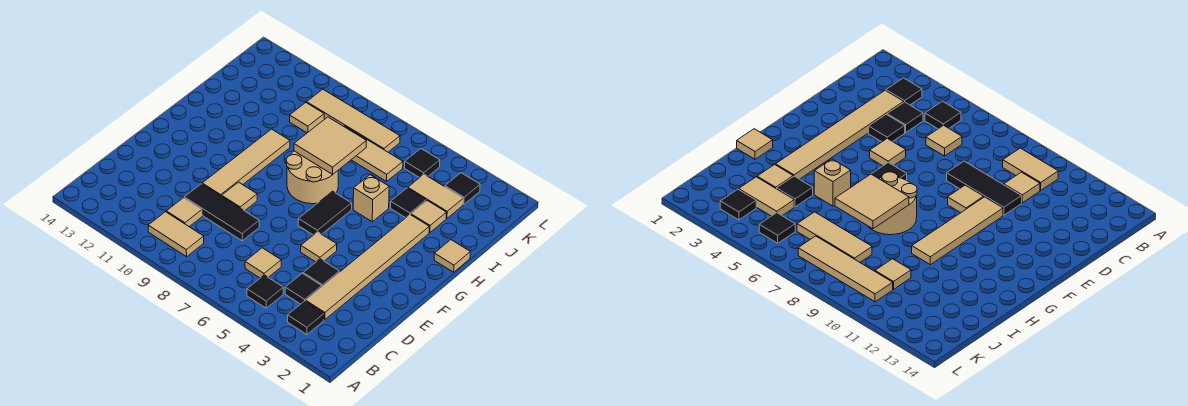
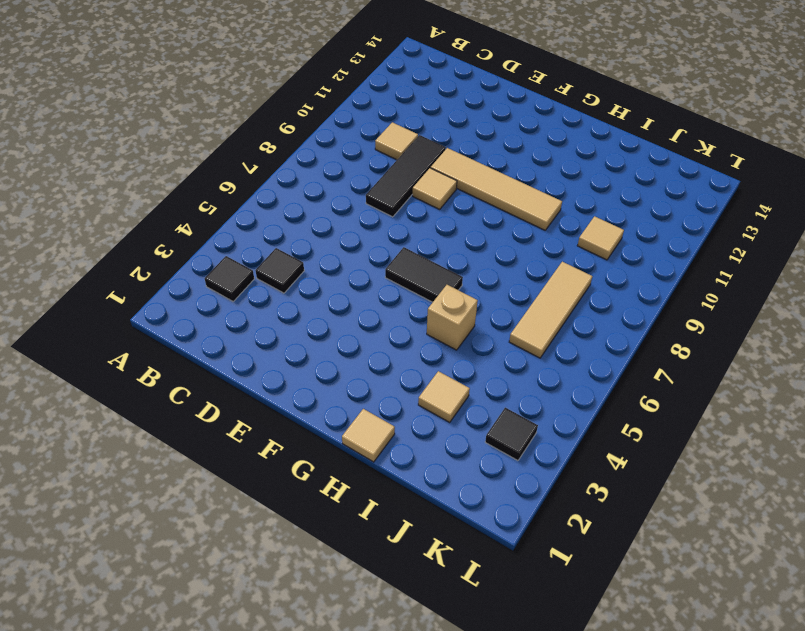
none -> black 1x1 tile [247,275,283,308]
none -> tan 1x2 tile [148,212,204,257]
none -> tan 1x6 tile [306,215,429,320]

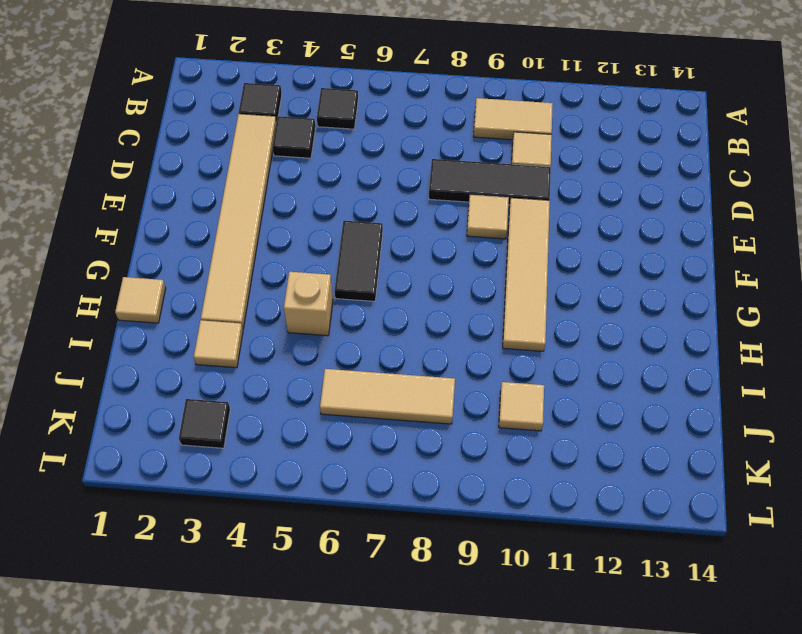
none -> tan 1x1 tile [245,248,281,278]
none -> black 1x1 tile [303,259,339,286]
none -> tan 1x1 tile [301,232,337,262]

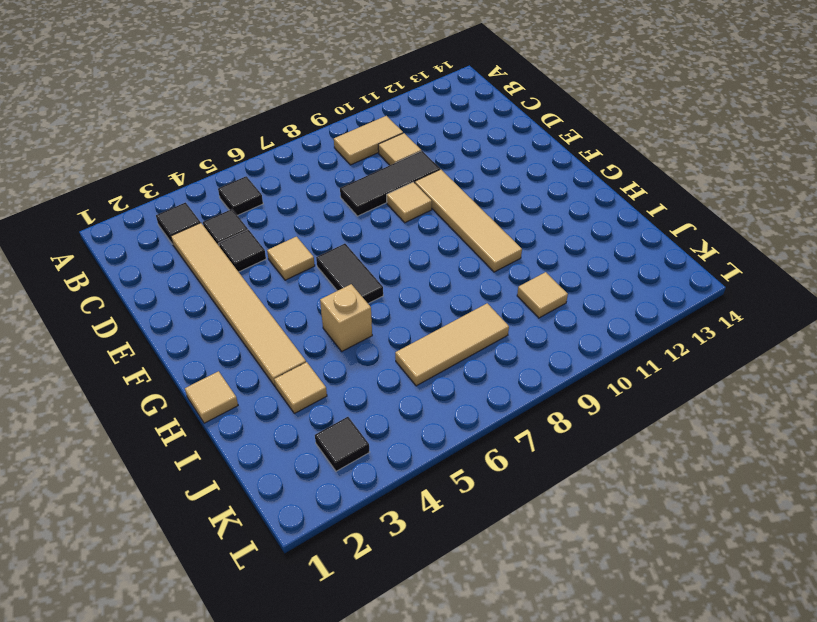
none -> tan 1x1 tile [245,248,281,278]
none -> tan 2x2 round brick [286,151,338,204]
none -> black 1x1 tile [391,188,426,218]

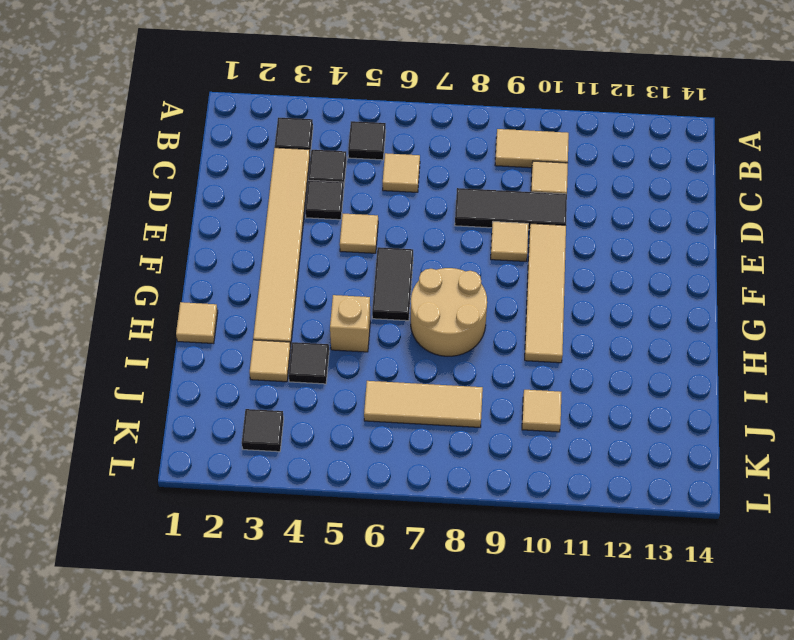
none -> tan 1x2 tile [408,174,463,218]
none -> black 1x1 tile [405,149,440,178]
none -> tan 1x4 tile [307,89,400,152]

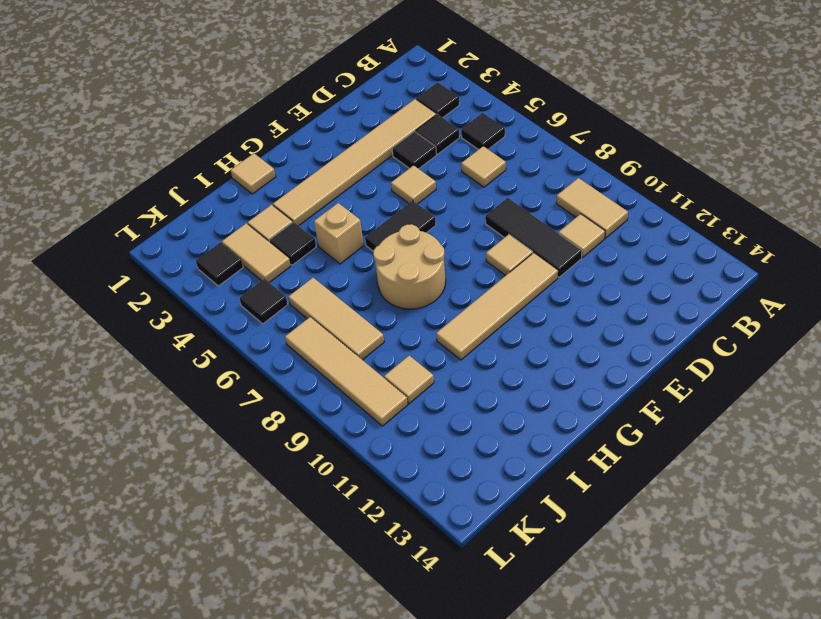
none -> tan 2x2 tile [294,117,366,175]

